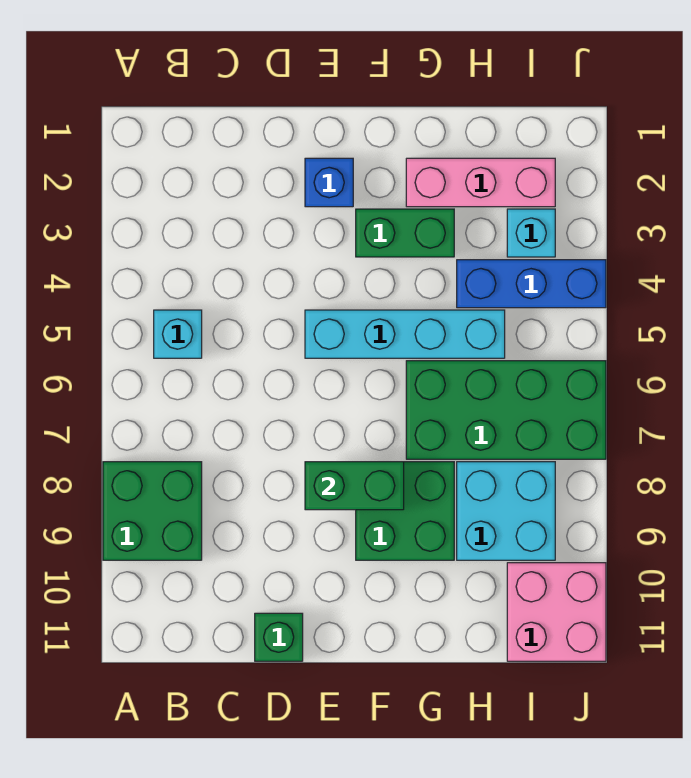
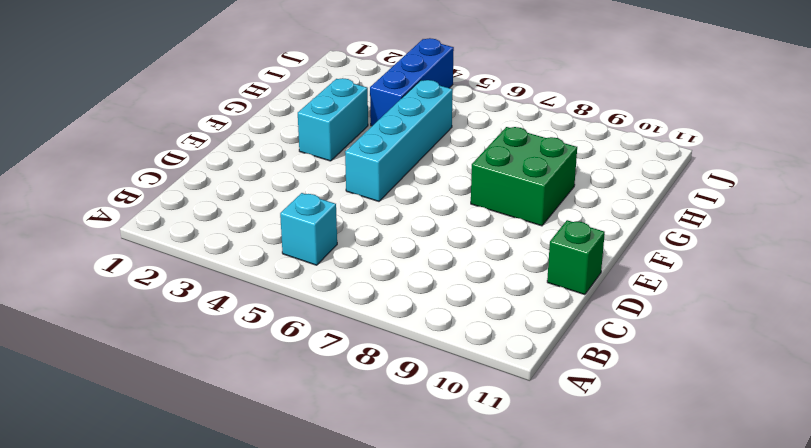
cyan 1x2 brick [298,78,368,161] -> green 1x2 brick [356,209,454,257]
none -> green 2x2 brick [103,462,202,560]
none -> blue 1x1 brick [305,158,353,207]
none -> pink 1x3 brick [406,158,555,207]

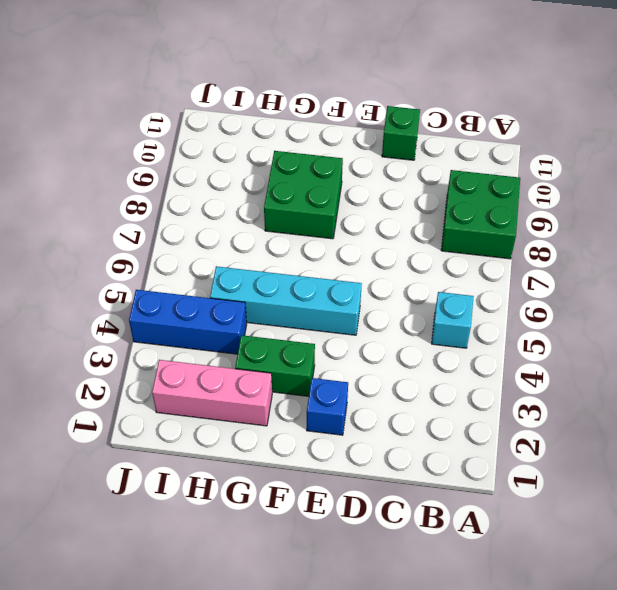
none -> green 2x4 brick [406,361,606,459]
none -> cyan 2x2 brick [457,462,555,560]
none -> cyan 1x1 brick [507,209,555,257]

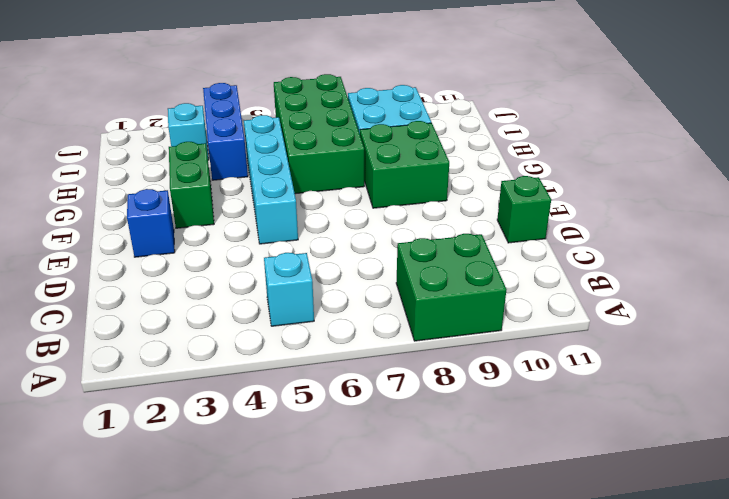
none -> pink 1x3 brick [406,158,555,207]
none -> pink 2x2 brick [507,563,606,661]
none -> green 1x2 brick [305,462,404,510]

